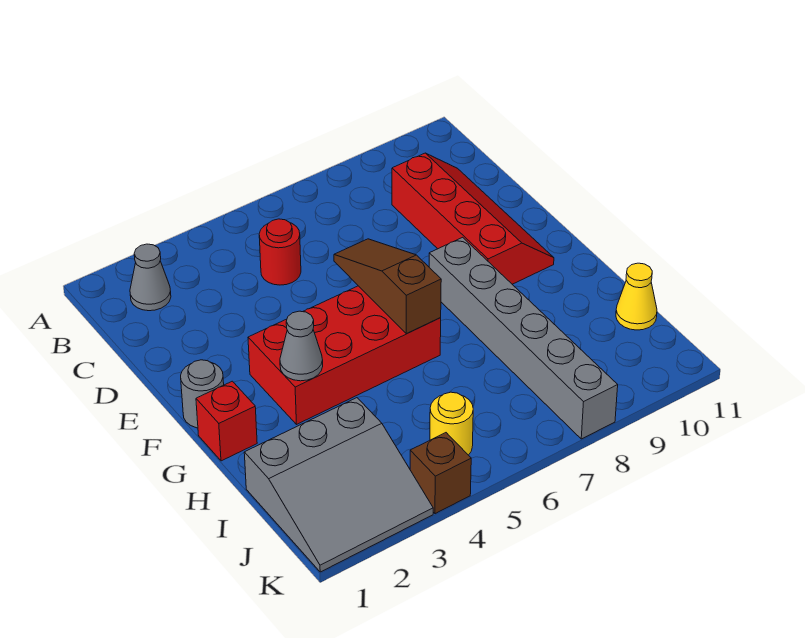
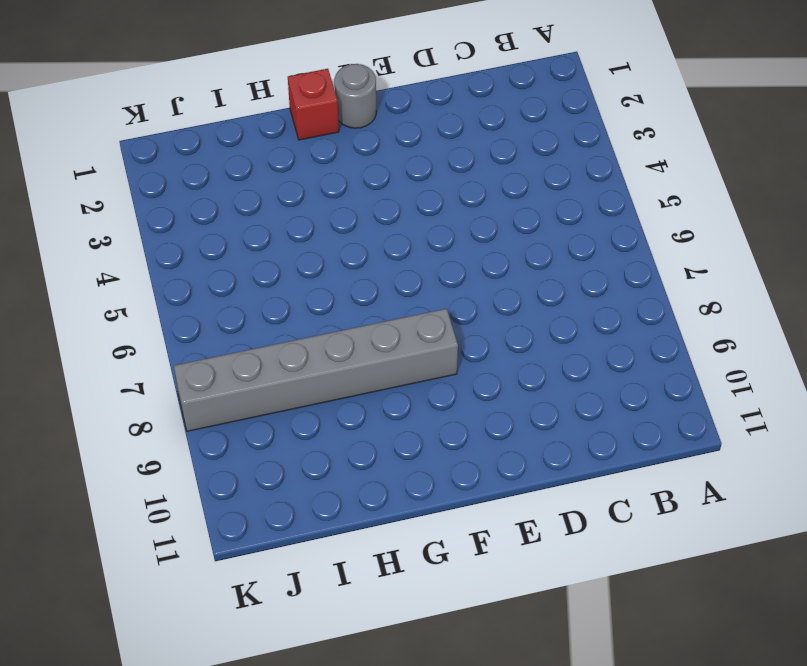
none -> grey 1x1 cone [130,244,171,311]
none -> red 1x1 round brick [259,219,301,285]
none -> red 2x4 slope [392,153,554,284]

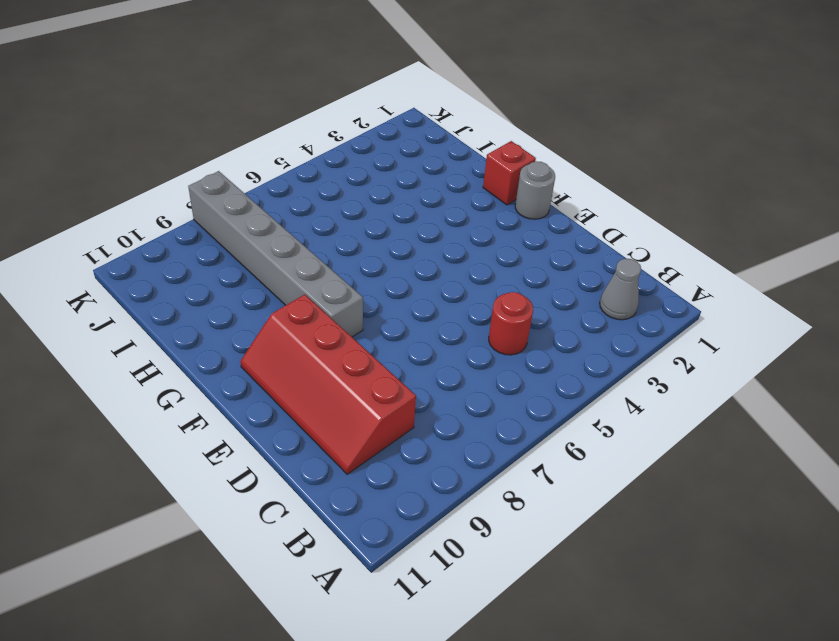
none -> red 2x4 brick [248,286,441,424]
none -> grey 3x3 slope [244,398,433,572]
none -> yellow 1x1 cone [616,263,657,330]

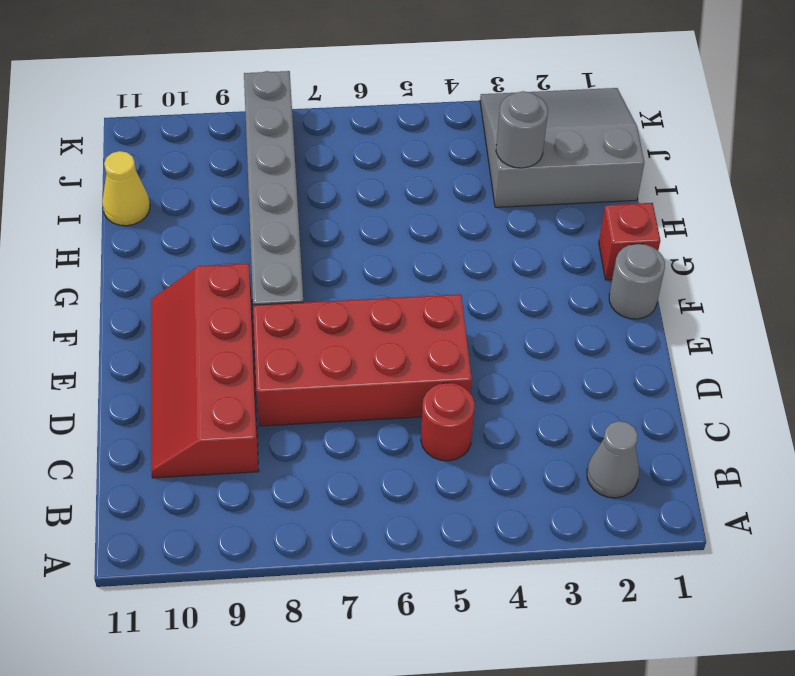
red 2x4 brick [253,294,472,426] -> red 2x4 brick moved to [248,286,441,424]
grey 1x1 round brick [496,91,548,168] -> none
none -> yellow 1x1 round brick [430,392,473,455]
none -> brown 1x1 brick [410,433,471,514]
none -> brown 1x3 slope [334,239,441,334]

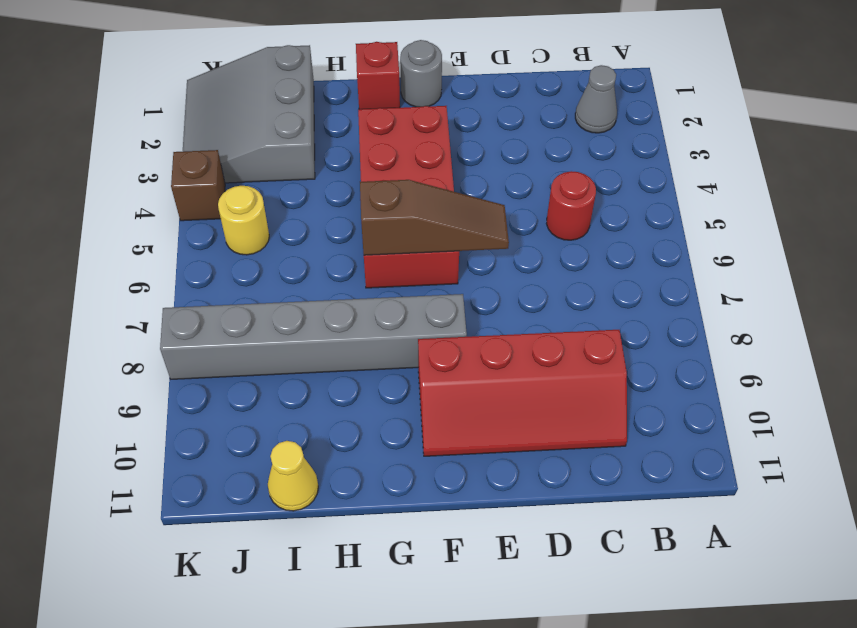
none -> grey 1x1 cone [280,311,323,381]

